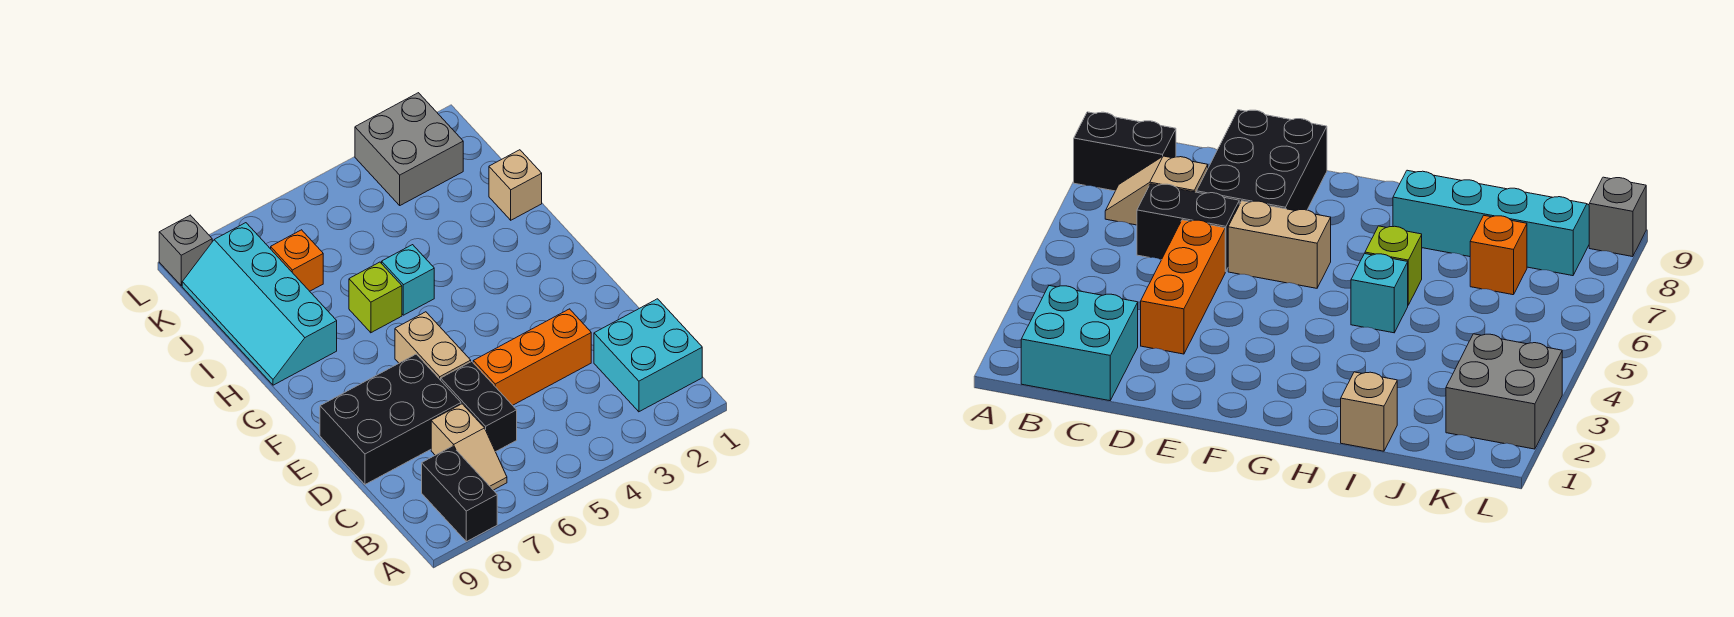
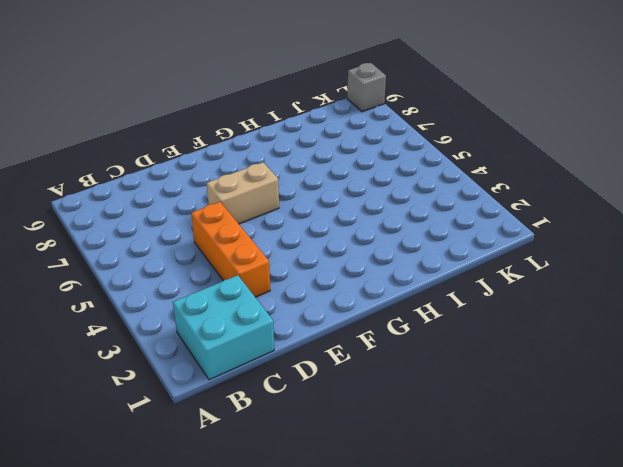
none -> black 1x2 brick [422,446,497,542]
none -> tan 1x2 slope [431,404,507,490]
none -> black 1x2 brick [441,362,517,452]

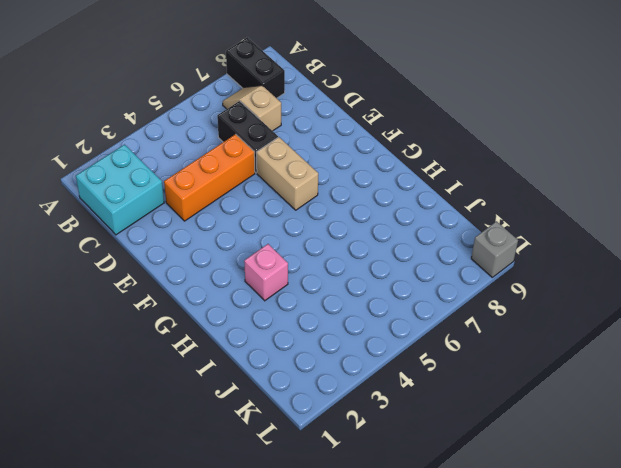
pink 1x1 brick [244,244,288,301] -> none
none -> black 2x3 brick [320,354,461,484]
none -> cyan 1x1 brick [382,245,434,315]
none -> lime 1x1 brick [349,262,402,333]

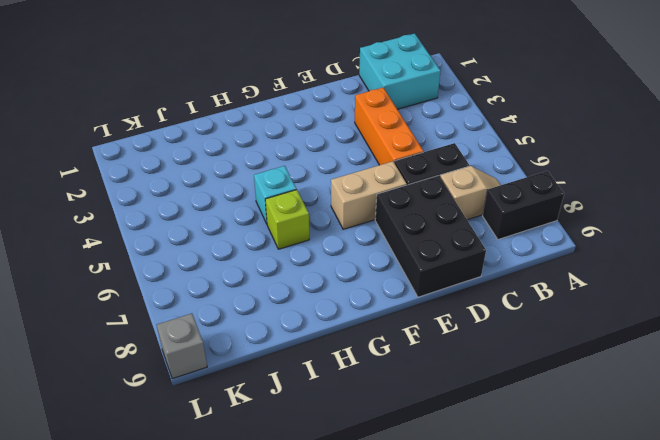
none -> cyan 2x4 slope [182,223,337,385]
none -> tan 1x1 brick [489,150,542,220]
none -> orange 1x1 brick [271,230,323,291]

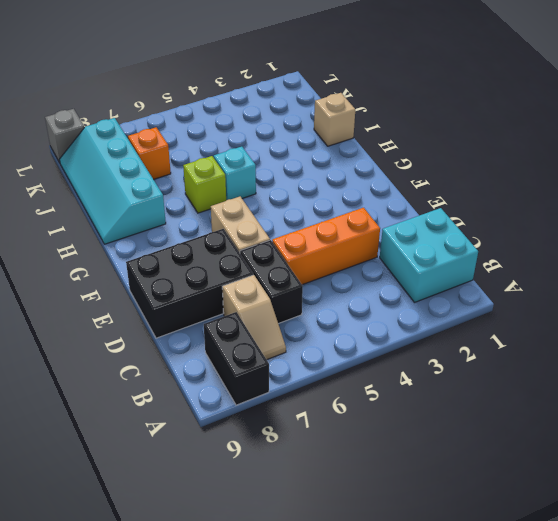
none -> grey 2x2 brick [355,93,463,205]

